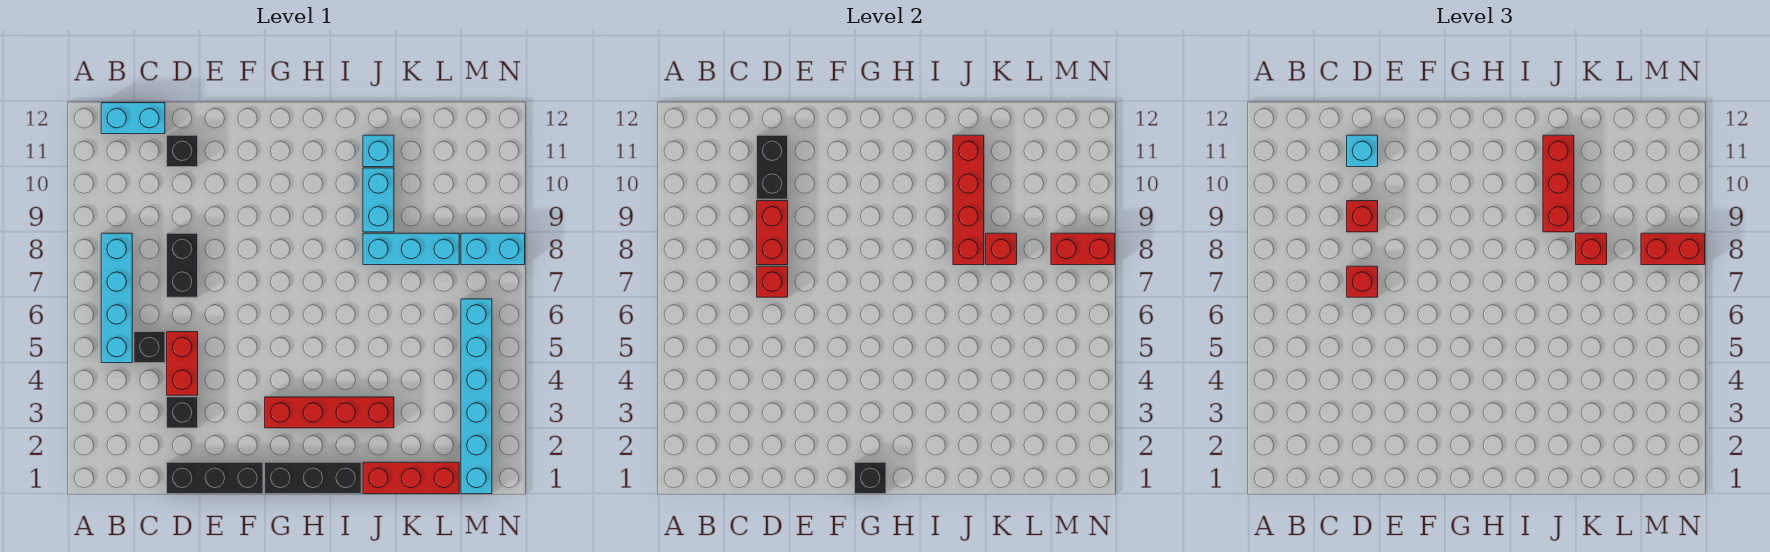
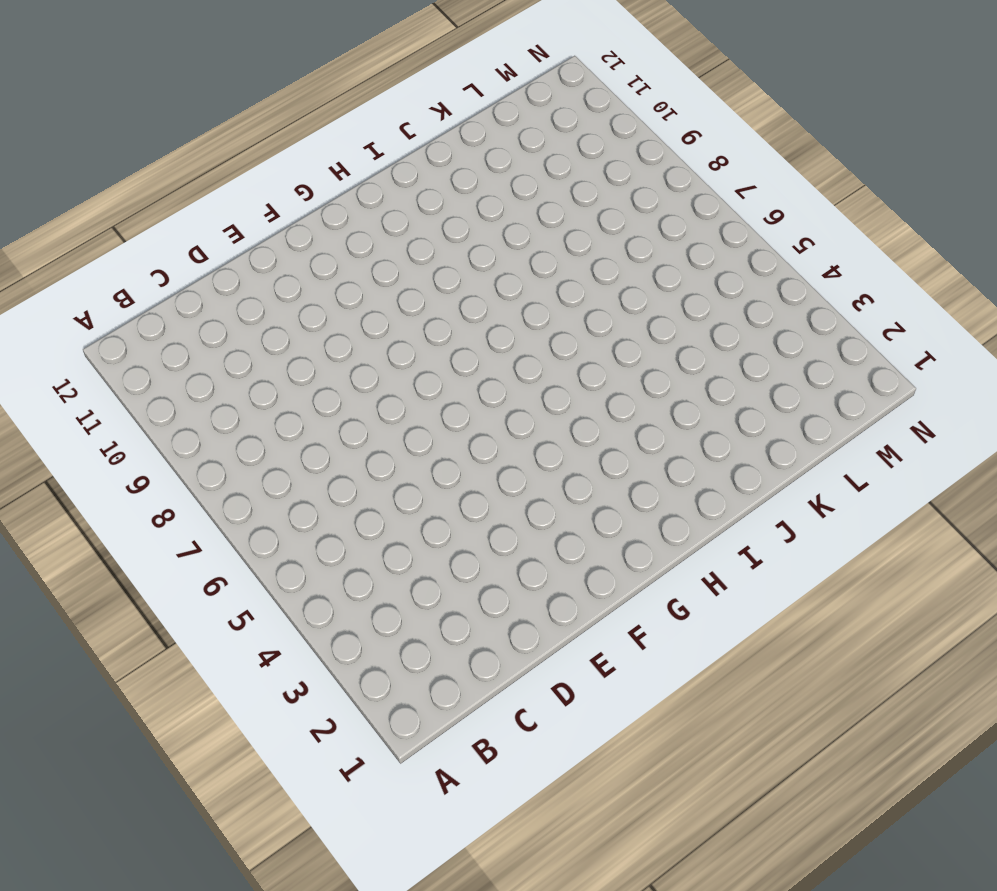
none -> cyan 1x4 brick [101,233,132,363]
none -> cyan 1x2 brick [101,103,165,134]
none -> black 1x1 brick [134,332,165,363]

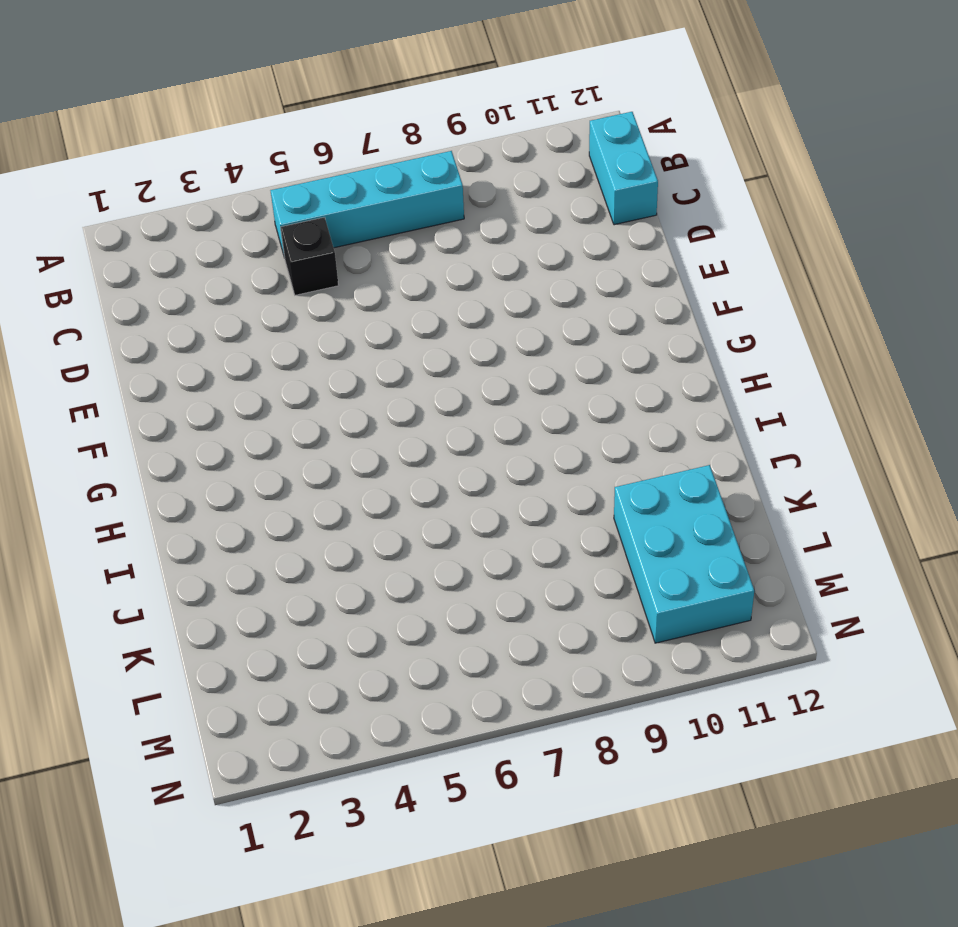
cyan 2x3 brick [614,465,754,643] -> none
none -> black 1x3 brick [167,462,263,494]
none -> black 1x1 brick [167,397,198,428]
none -> red 1x2 brick [167,332,198,395]

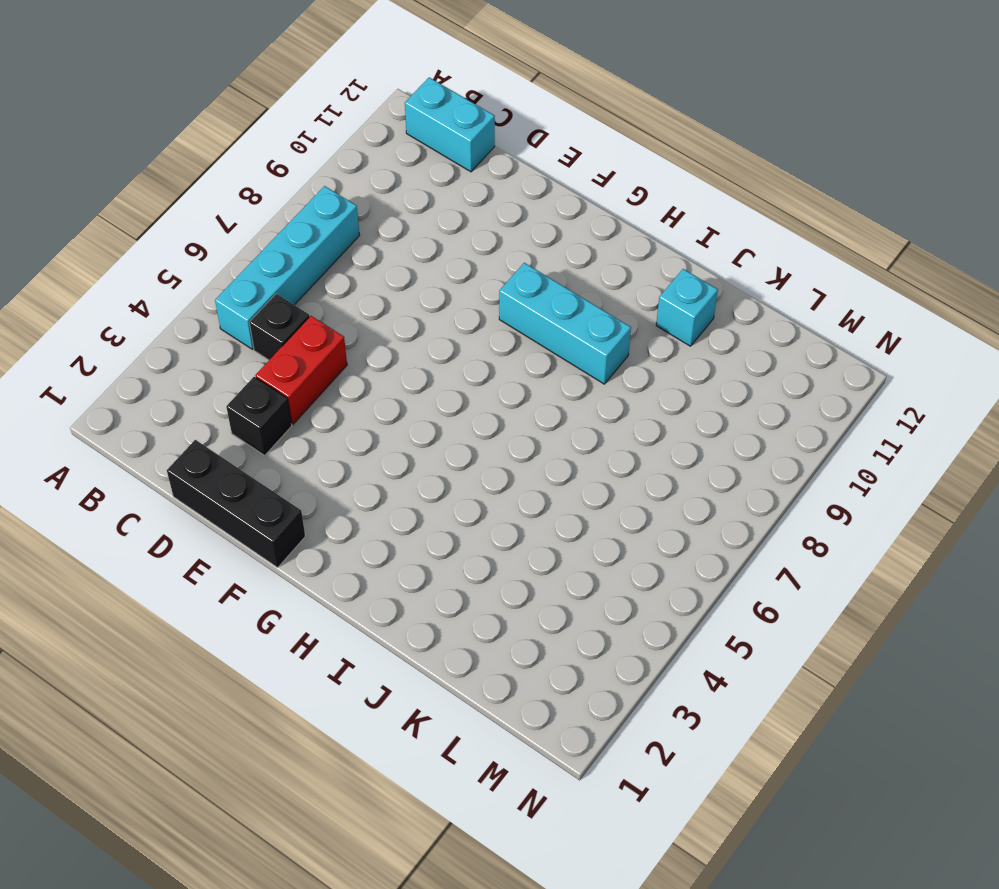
cyan 1x3 brick [499,263,631,384] -> cyan 1x3 brick moved to [363,233,459,265]
none -> black 1x2 brick [167,233,198,297]
none -> black 1x1 brick [167,135,198,167]
none -> black 1x3 brick [265,462,361,494]

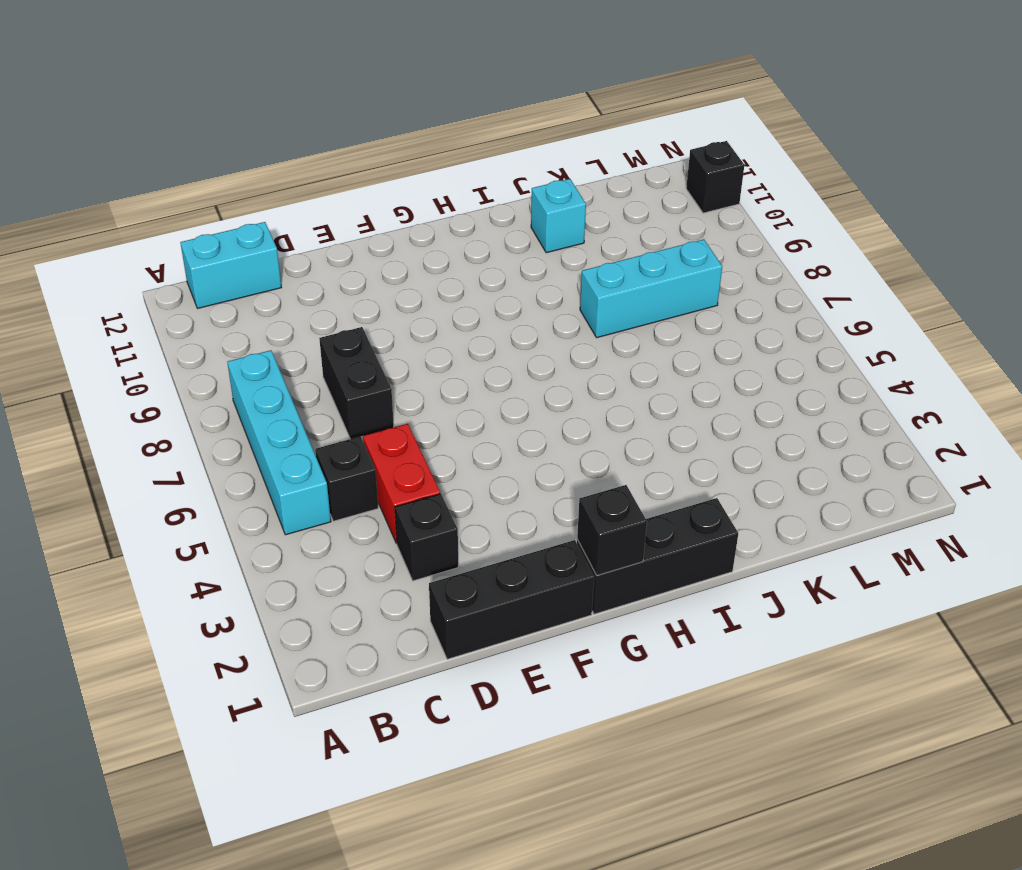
black 1x1 brick [686,141,744,213] -> black 1x1 brick moved to [167,135,198,167]
none -> red 1x4 brick [265,397,394,428]
none -> red 1x3 brick [363,462,459,494]
none -> cyan 1x2 brick [363,168,394,232]

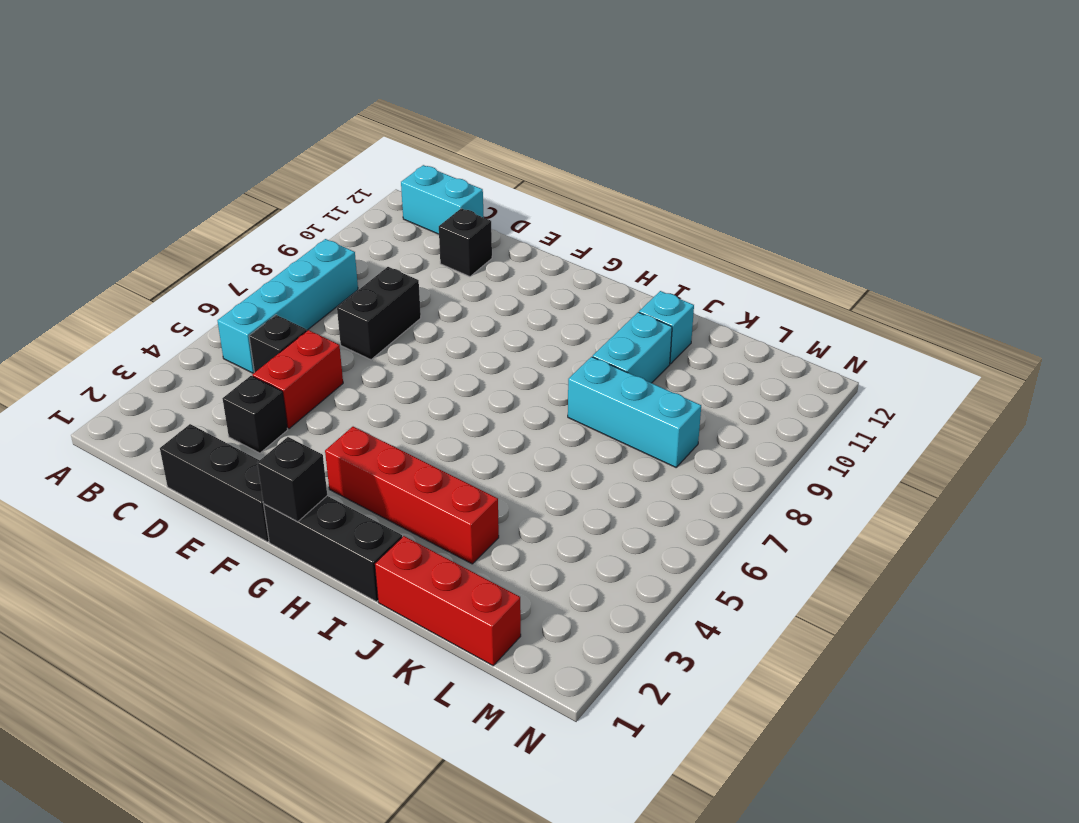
none -> cyan 1x6 brick [461,299,492,494]
none -> cyan 1x2 brick [461,233,525,265]
none -> red 1x1 brick [757,266,788,297]

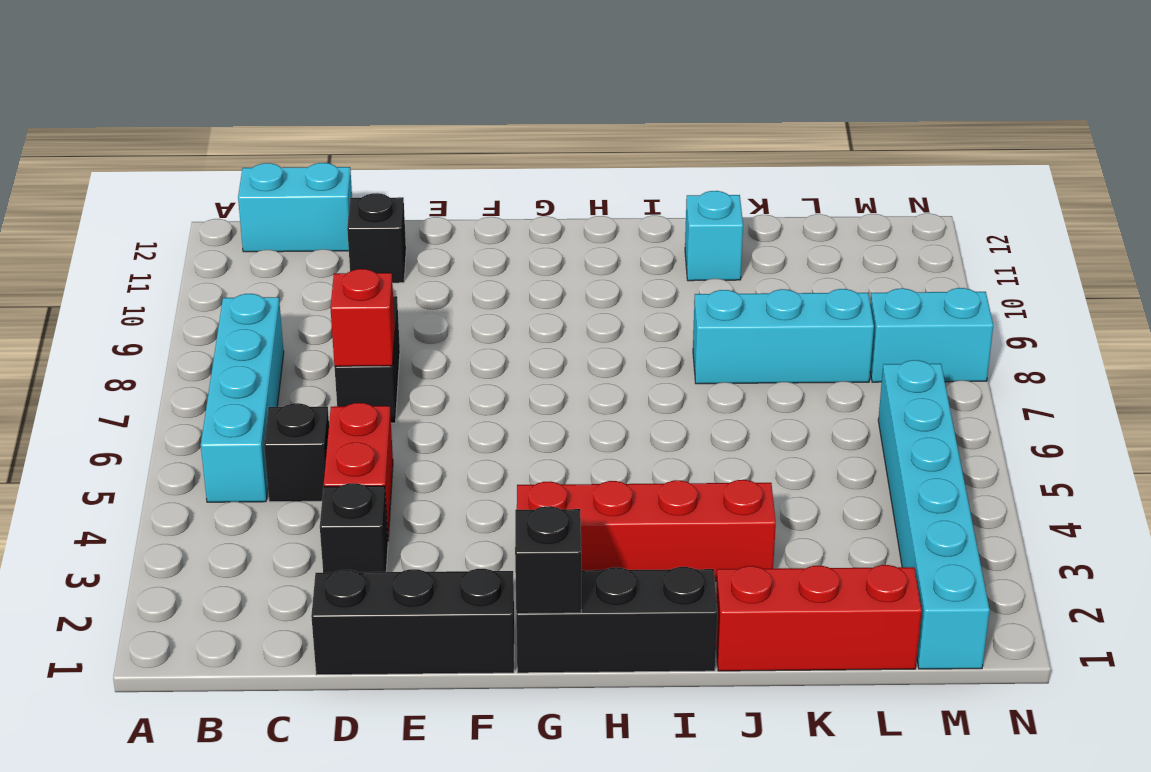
none -> cyan 1x2 brick [363,168,394,232]
none -> red 1x2 brick [757,201,788,265]
none -> black 1x2 brick [757,135,788,199]

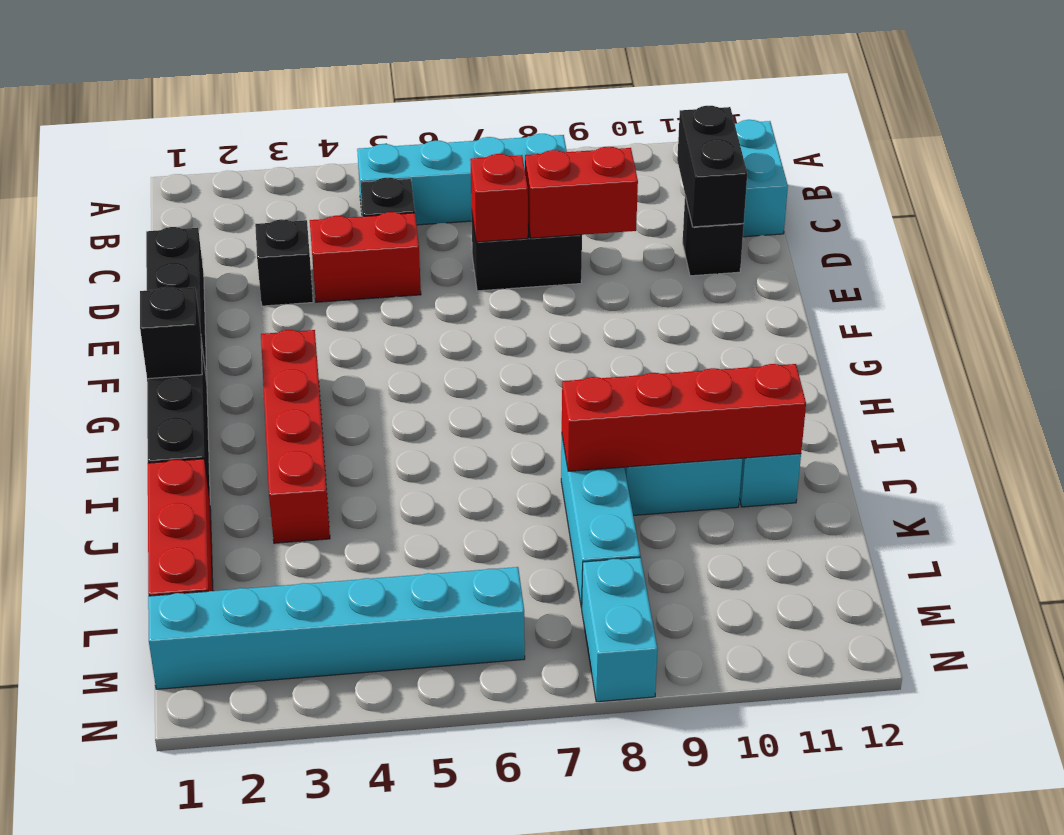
black 1x2 brick [677,106,747,227] -> black 1x2 brick turned to [757,135,788,199]
none -> red 1x1 brick [986,233,1017,265]
none -> red 1x2 brick [1051,233,1115,265]
none -> red 1x1 brick [1347,266,1378,297]

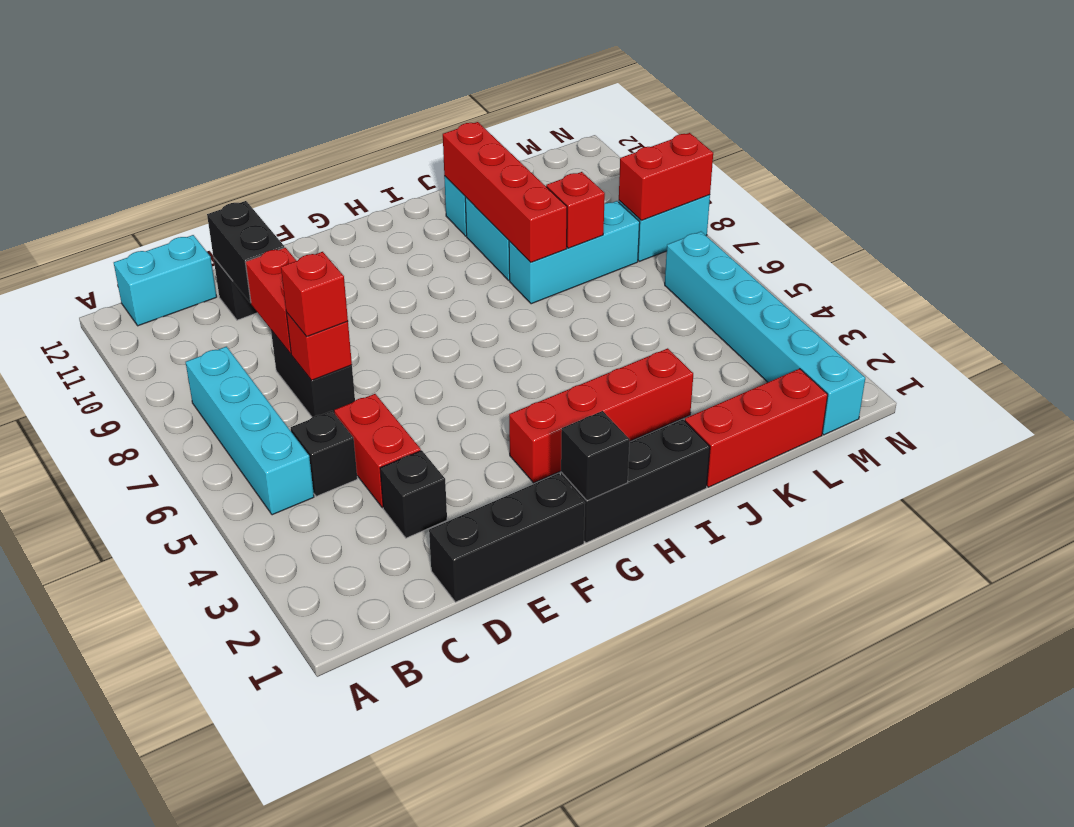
none -> red 1x1 brick [1347,201,1378,232]
none -> cyan 1x1 brick [1347,135,1378,167]
none -> red 1x3 brick [1543,135,1574,232]

